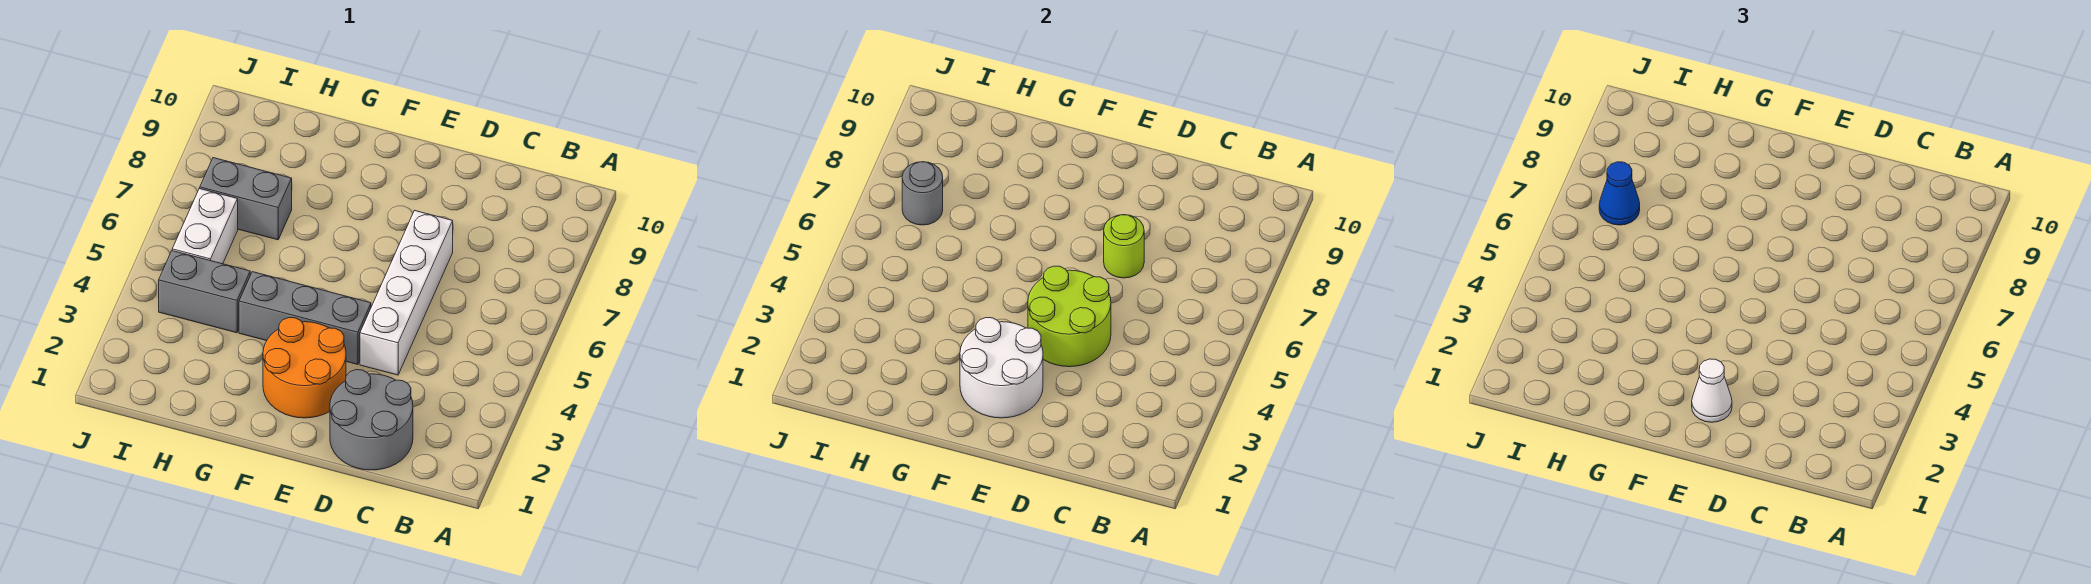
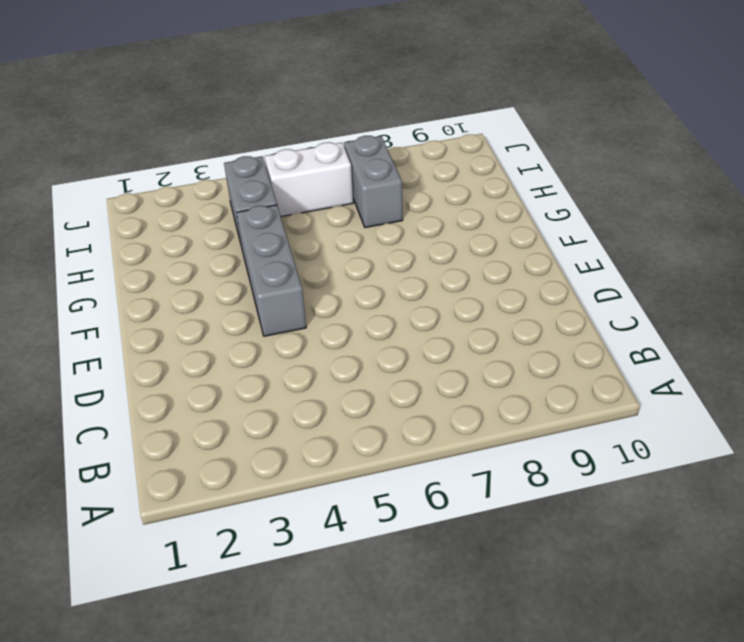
none -> grey 2x2 round brick [330,370,413,470]
none -> white 1x4 brick [360,211,453,375]
none -> orange 2x2 round brick [263,318,346,418]

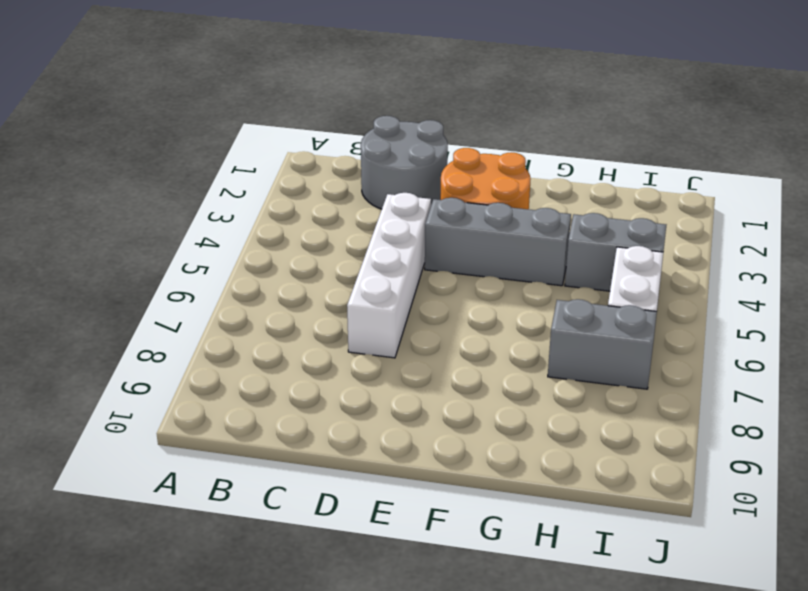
none -> lime 2x2 round brick [1028,266,1111,367]
none -> lime 1x1 round brick [1104,215,1144,278]
none -> white 2x2 round brick [960,318,1043,418]

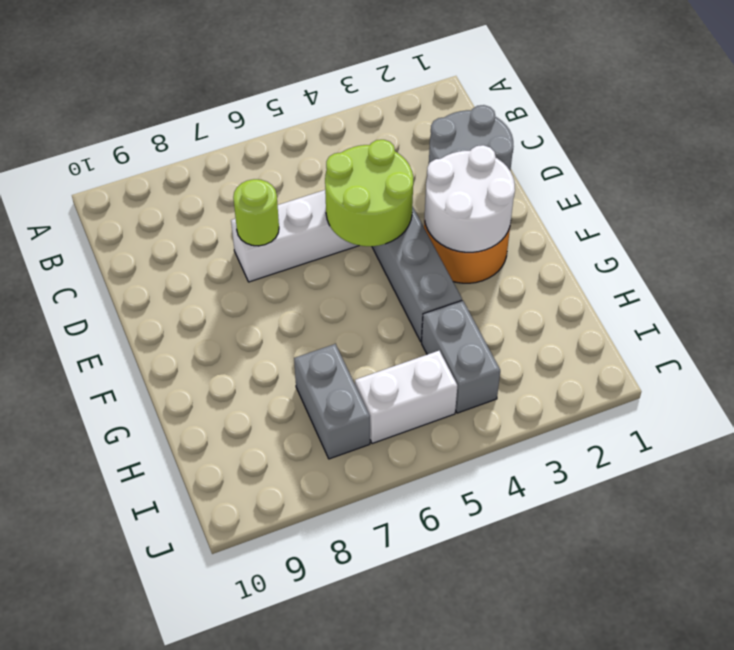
none -> grey 1x1 round brick [902,162,943,225]
none -> white 1x1 cone [1692,359,1732,422]
none -> blue 1x1 cone [1599,162,1640,225]

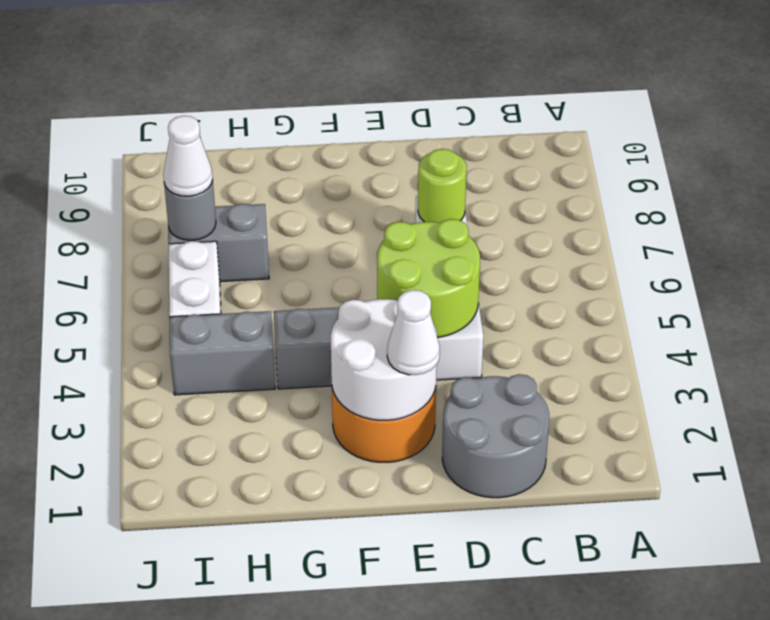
white 1x1 cone [163,116,213,196] -> blue 1x1 cone [1599,162,1640,225]

